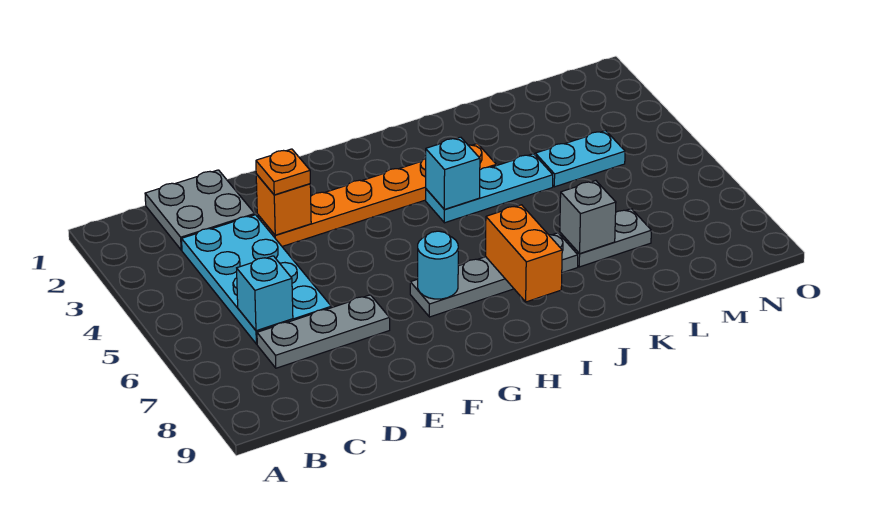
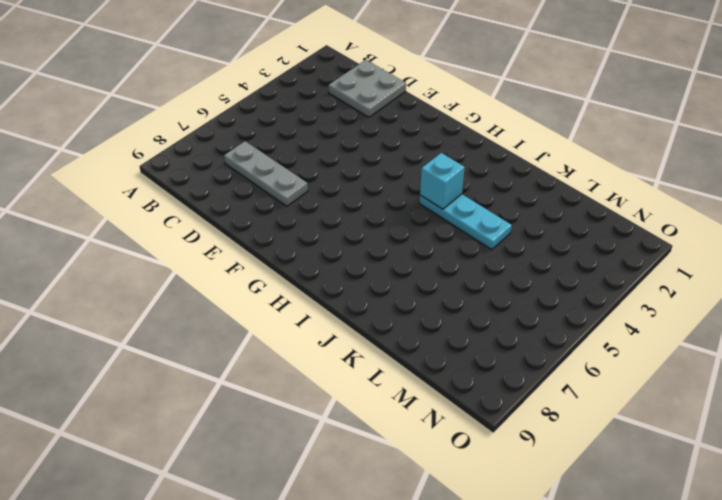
none -> cyan 2x4 plate [182,215,331,344]
none -> orange 1x6 plate [257,144,496,246]
none -> grey 1x4 plate [410,233,578,317]

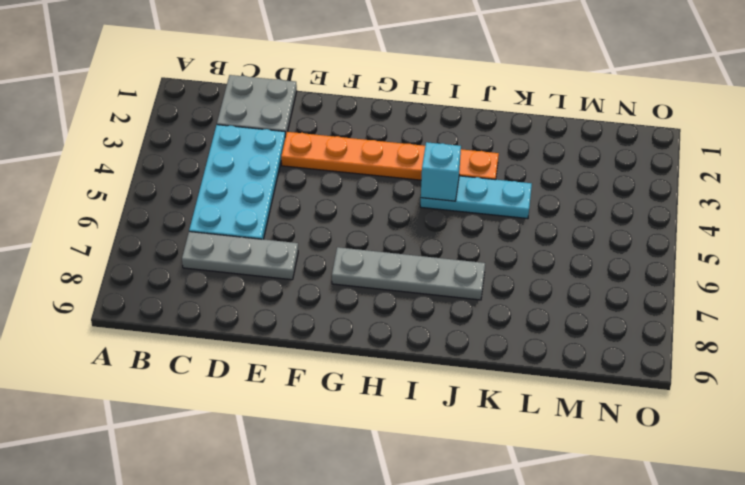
none -> grey 1x2 plate [560,209,651,267]
none -> cyan 1x2 plate [535,131,625,187]
none -> cyan 1x1 brick [237,256,293,331]

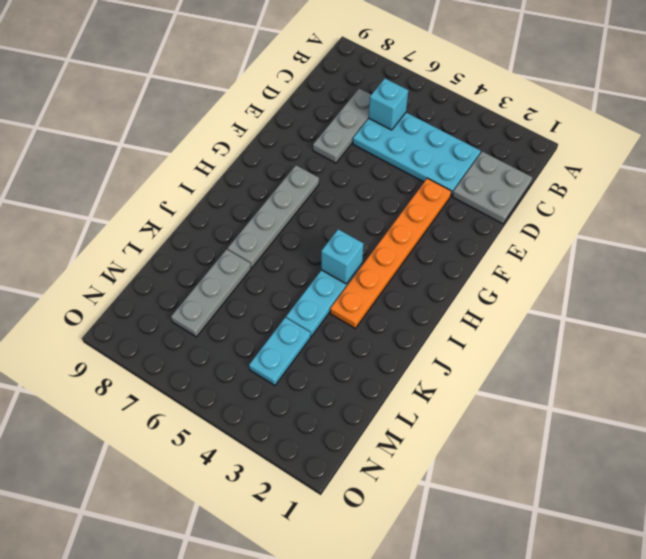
grey 1x3 plate [171,249,251,337] -> grey 1x2 plate [560,209,651,267]
none -> orange 1x1 brick [256,174,311,235]
none -> cyan 1x1 round brick [418,231,458,299]
none -> orange 1x2 brick [486,205,562,302]

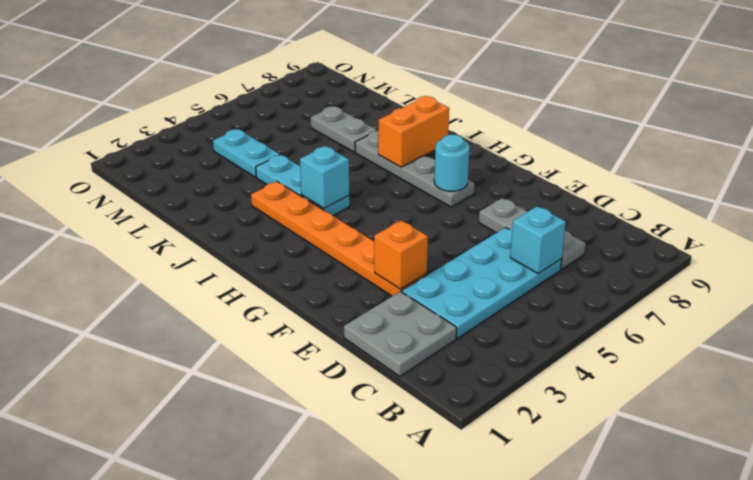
none -> grey 1x1 brick [560,181,616,254]
none -> orange 1x1 plate [256,149,310,195]

